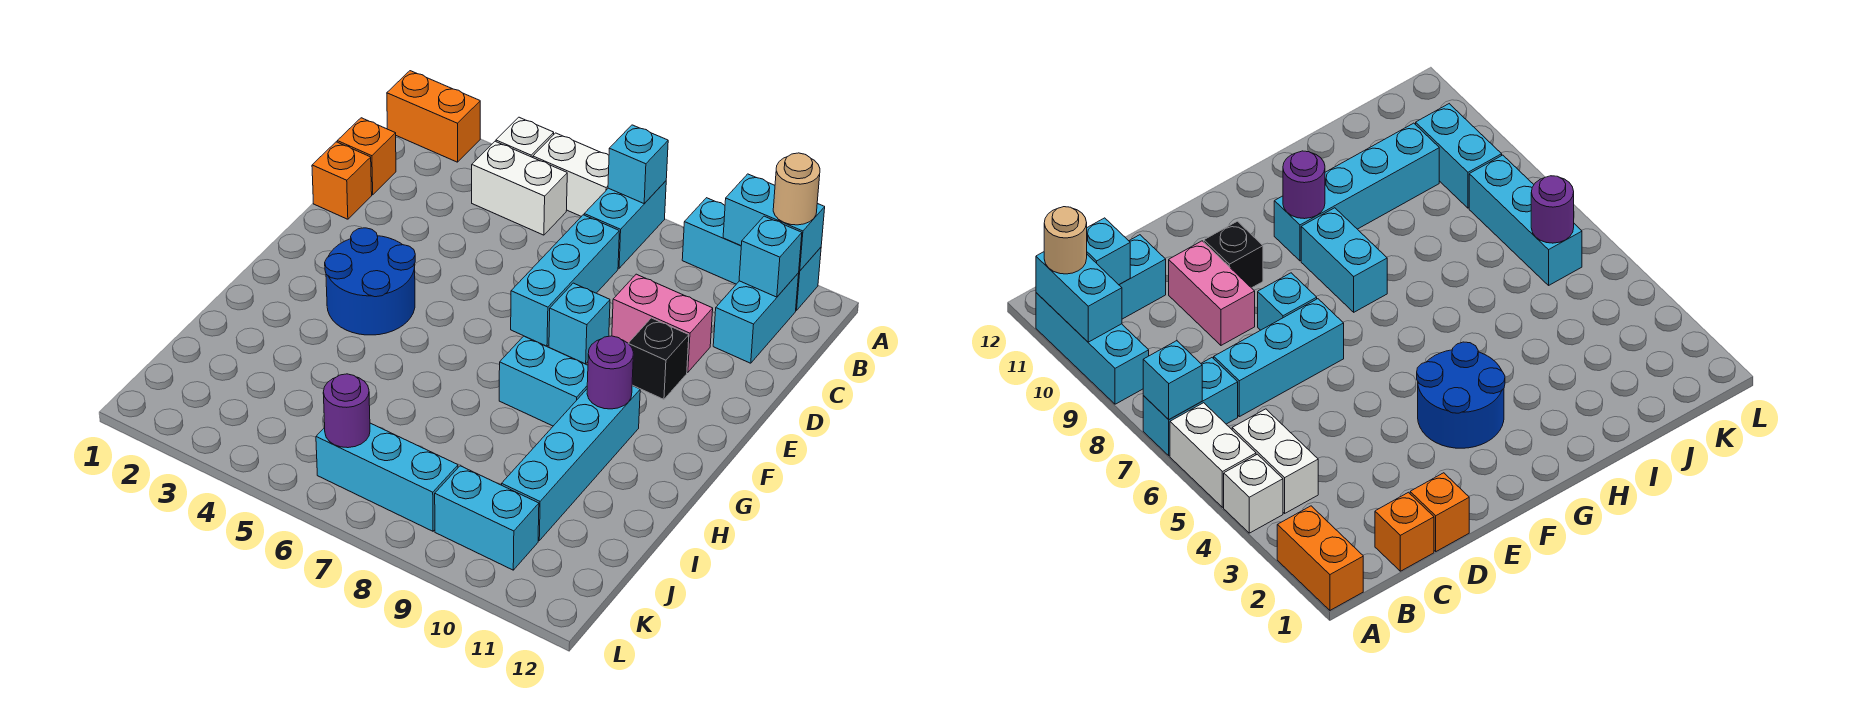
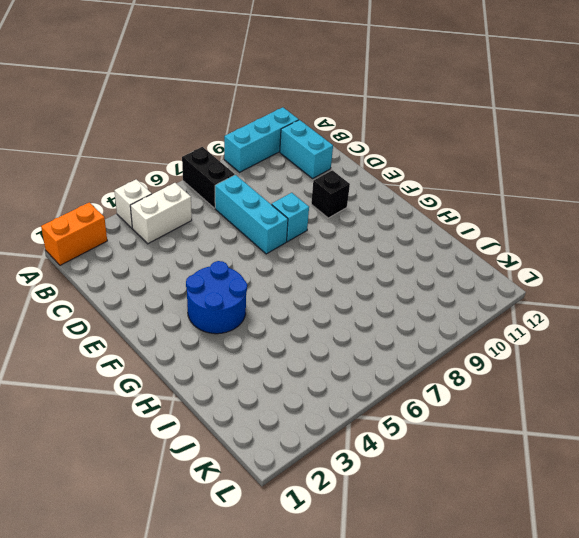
black 1x2 brick [182,147,235,208] -> cyan 1x2 brick [584,181,666,268]
none -> white 1x2 brick [533,133,609,216]
none -> orange 1x1 brick [337,118,396,195]
none -> orange 1x1 brick [312,142,372,219]

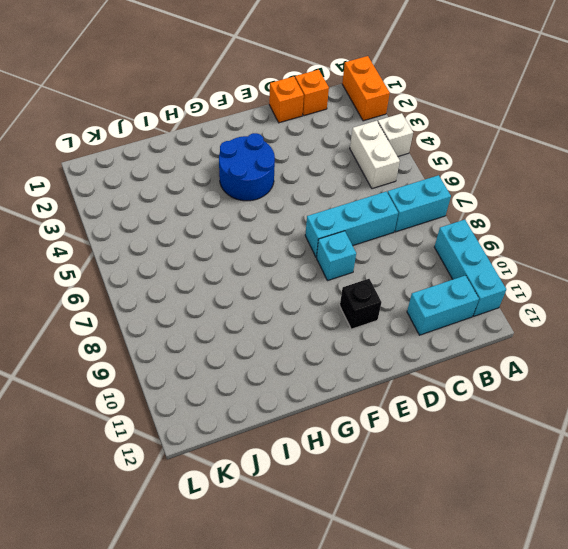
none -> white 1x2 brick [533,133,609,216]
none -> pink 1x2 brick [612,274,713,372]
none -> cyan 1x2 brick [499,336,588,426]

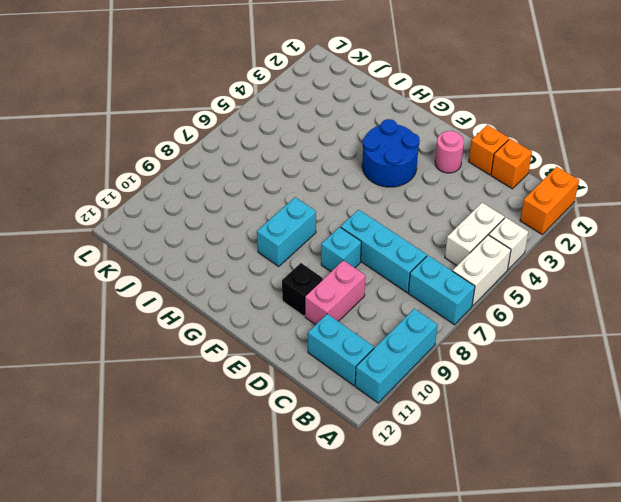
pink 1x1 round brick [435,131,464,173] -> none
none -> cyan 1x4 brick [502,385,640,540]
none -> cyan 1x3 brick [316,423,458,531]
none -> cyan 1x2 brick [435,466,539,570]

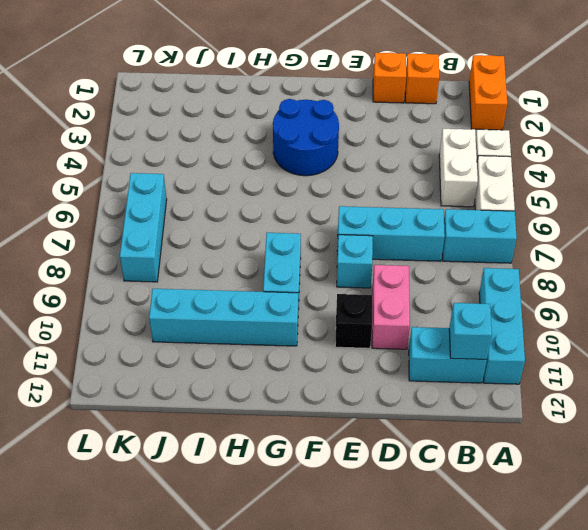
none -> cyan 1x2 brick [435,466,539,570]
none -> cyan 1x1 brick [608,125,668,203]
none -> cyan 1x2 brick [723,174,825,271]

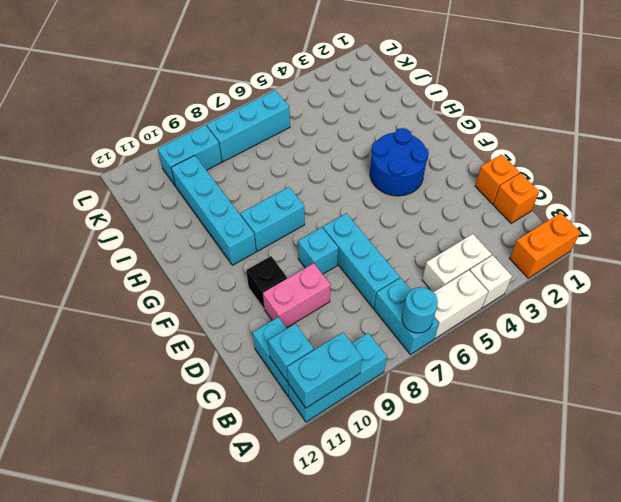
cyan 1x1 round brick [402,287,438,333] -> cyan 1x1 brick [608,125,668,203]
none -> purple 1x1 round brick [587,336,634,409]
none -> purple 1x1 round brick [323,374,370,448]
none -> tan 1x1 round brick [773,153,820,225]

